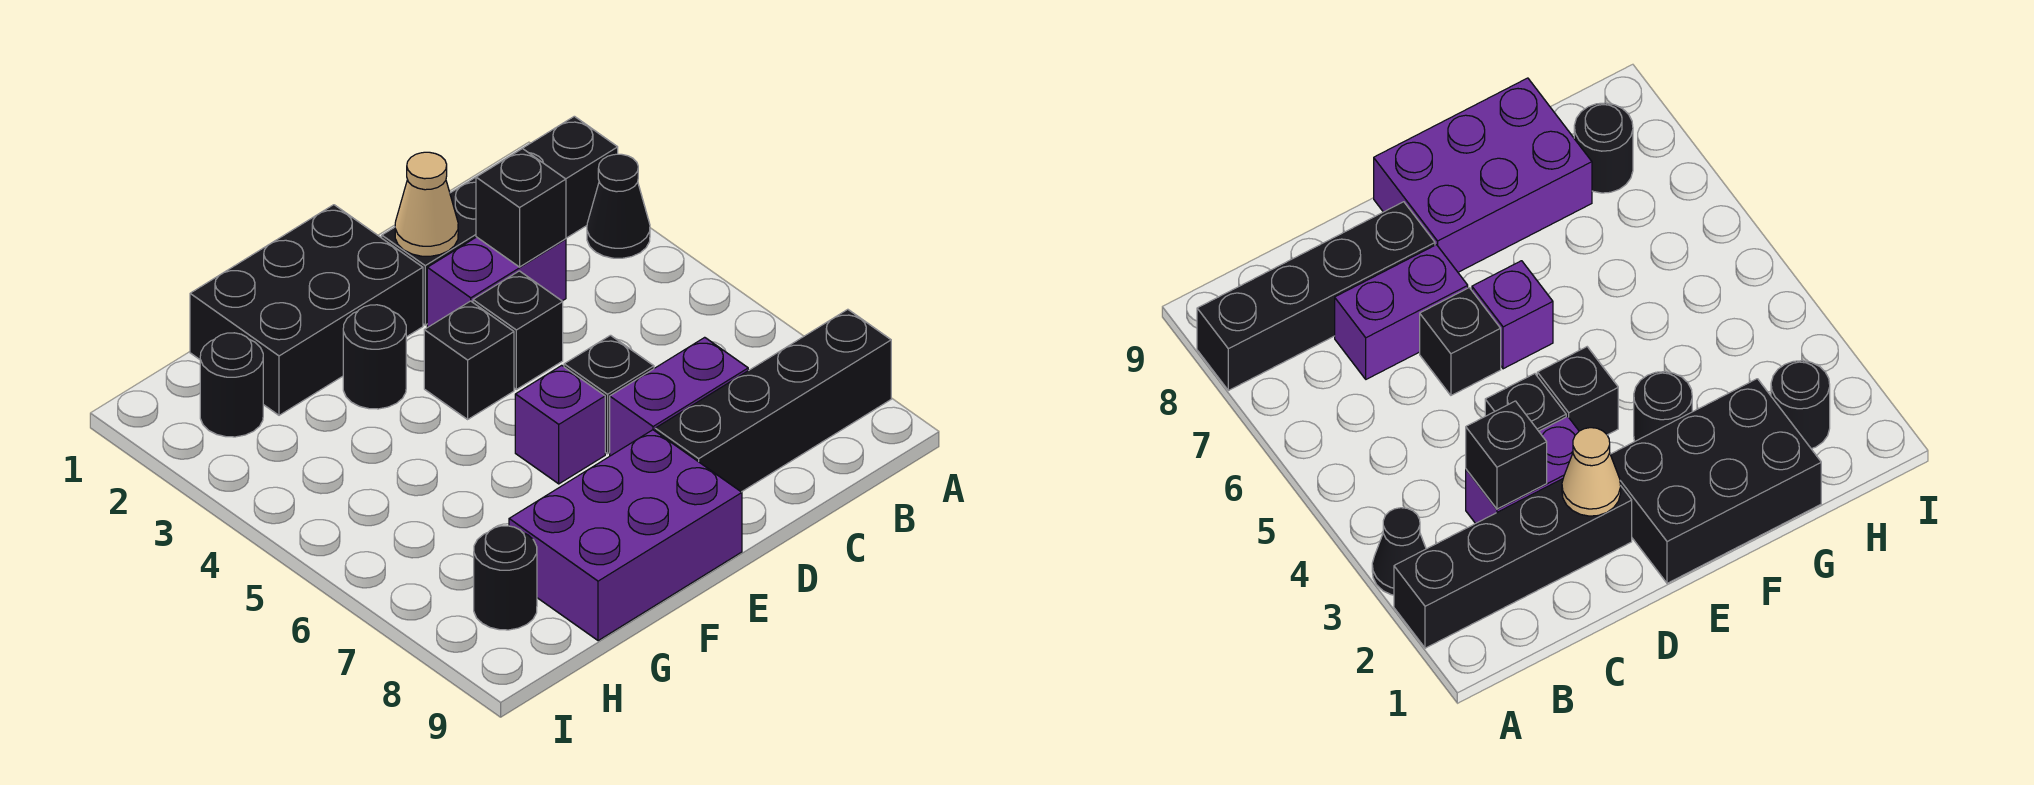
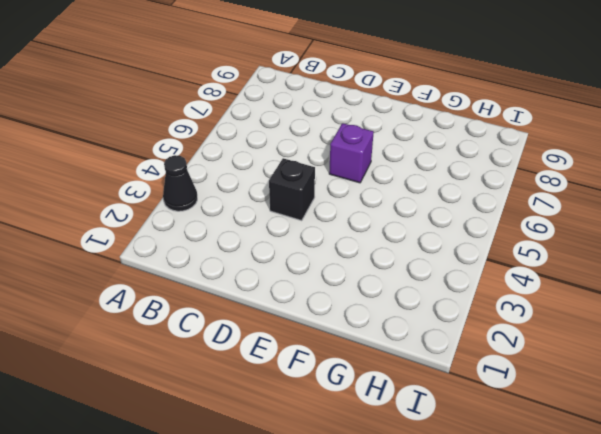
none -> black 1x4 brick [382,116,618,325]
none -> black 1x4 brick [655,309,891,492]
none -> purple 1x2 brick [427,237,566,327]

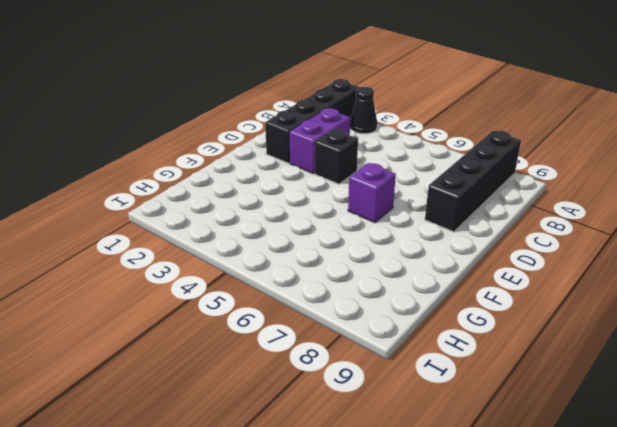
none -> purple 1x2 brick [610,337,748,456]
none -> black 1x1 brick [564,335,654,454]
none -> black 2x3 brick [190,205,423,415]

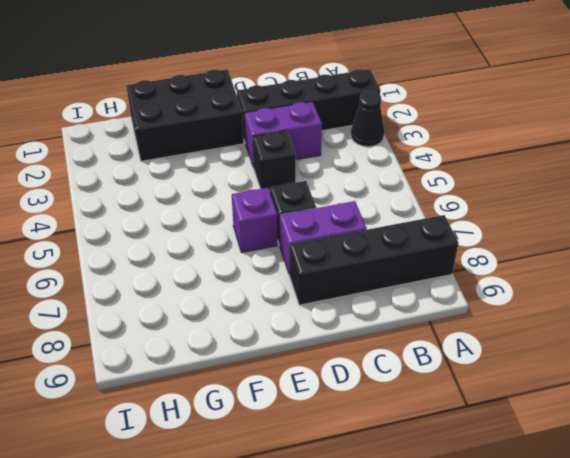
none -> black 1x1 brick [424,301,514,419]
none -> purple 2x3 brick [509,430,742,641]
none -> black 1x1 round brick [343,305,406,409]

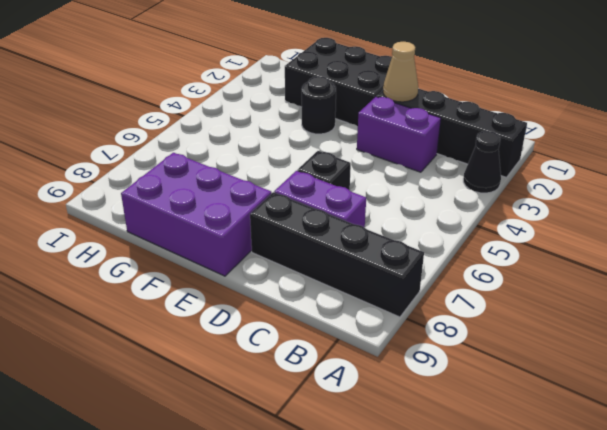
none -> black 1x1 brick [473,271,563,389]
none -> black 1x1 brick [424,301,514,419]
none -> purple 1x1 brick [515,365,605,484]

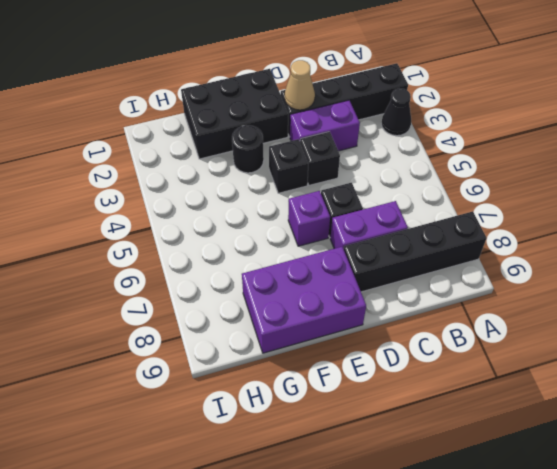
none -> black 1x1 round brick [200,333,263,437]
none -> black 1x1 round brick [474,526,537,630]
none -> black 1x1 brick [476,148,566,267]

